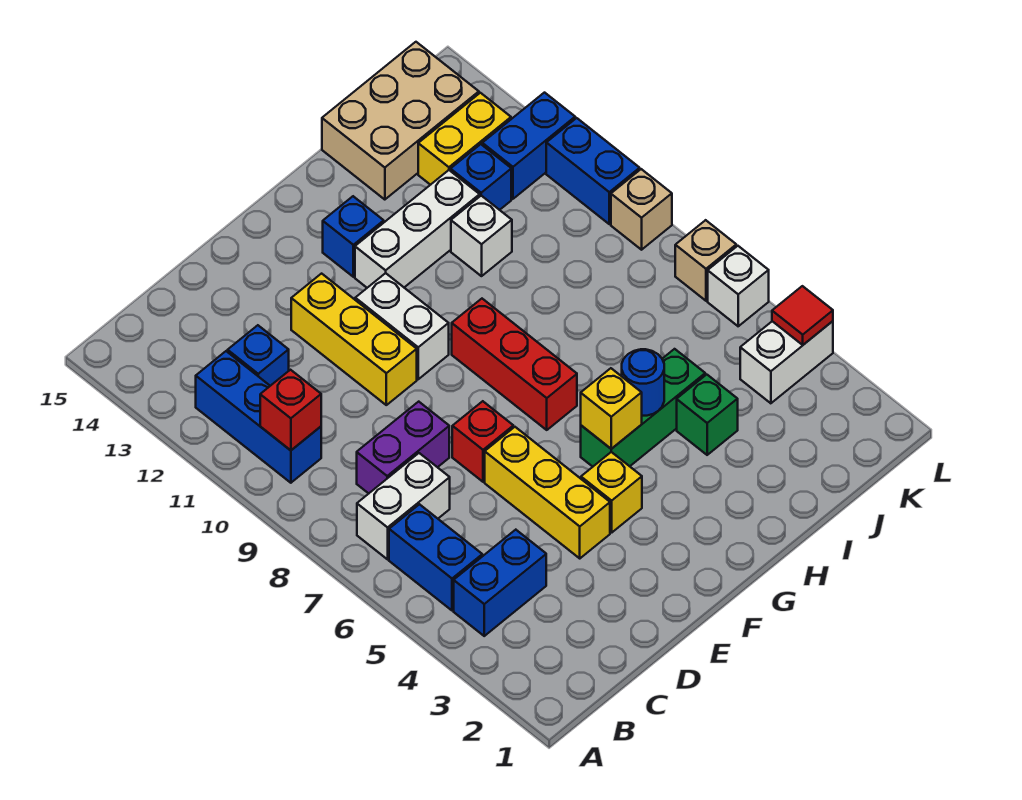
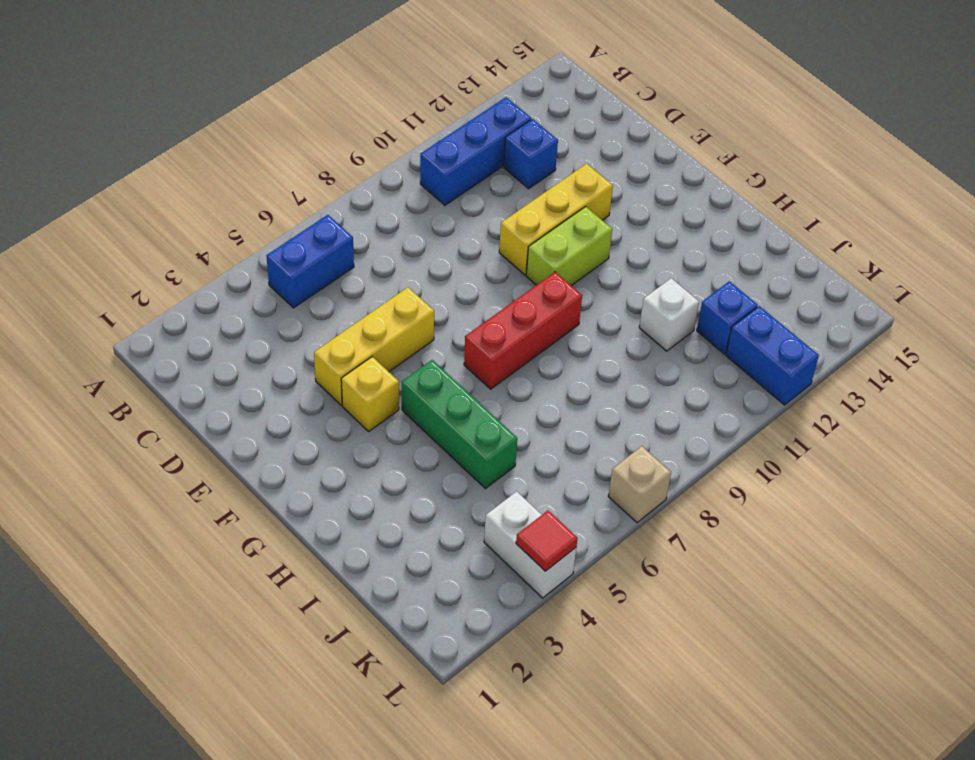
lime 1x2 brick [526,207,612,286] -> white 1x2 brick [355,273,449,379]
none -> blue 1x2 brick [454,530,546,636]
none -> white 1x2 brick [357,453,450,559]
none -> purple 1x2 brick [357,402,449,493]
none -> red 1x1 brick [452,401,513,482]

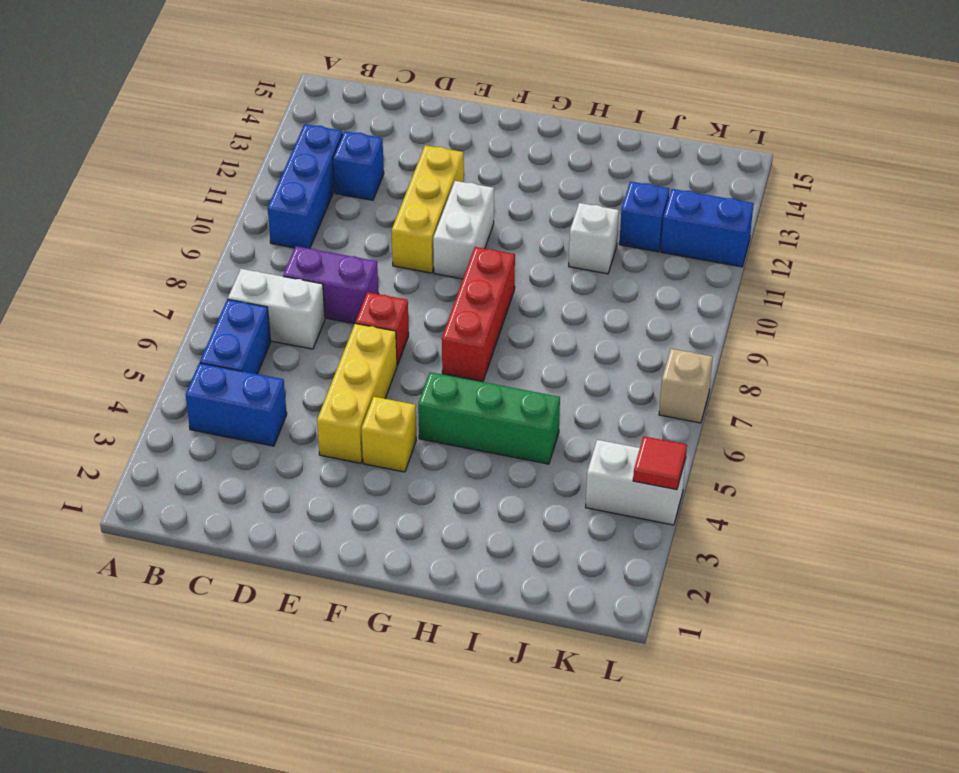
none -> white 1x3 brick [355,170,480,288]
none -> blue 1x1 brick [323,196,384,277]
none -> green 1x1 brick [677,375,738,455]
none -> tan 2x3 brick [322,42,479,200]

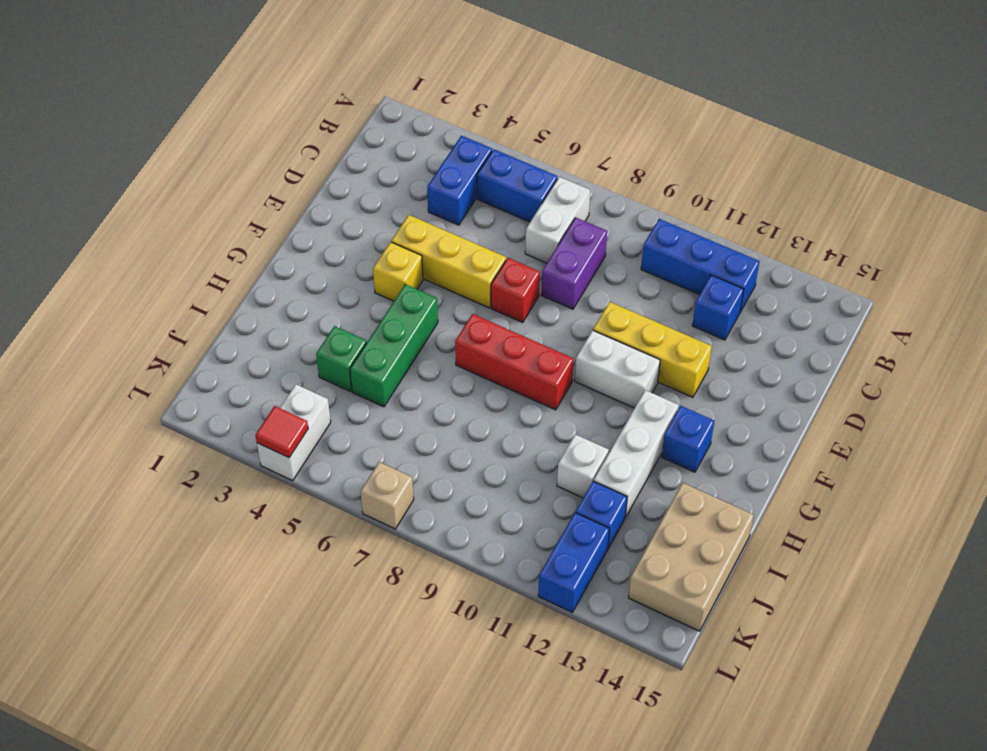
none -> yellow 1x2 brick [418,93,511,185]
none -> white 1x1 brick [708,246,769,326]
none -> tan 1x1 brick [611,169,672,250]
none -> blue 1x2 brick [546,118,640,224]

